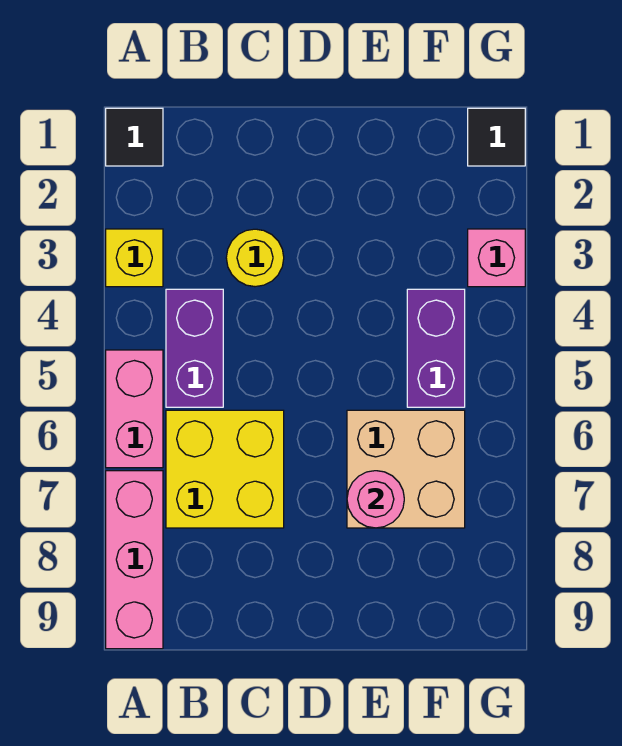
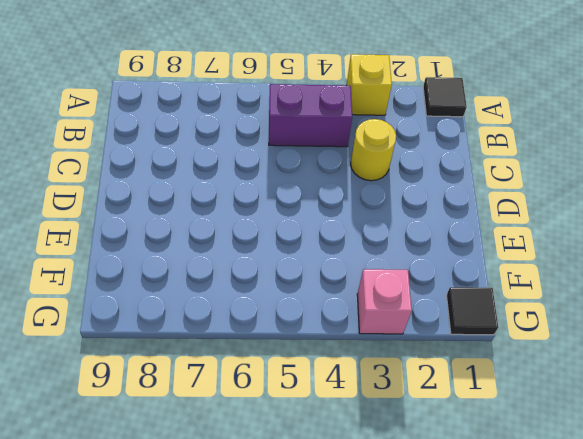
none -> pink 1x2 brick [106,350,163,468]
none -> pink 1x3 brick [106,471,163,649]
none -> yellow 2x2 brick [166,410,284,528]

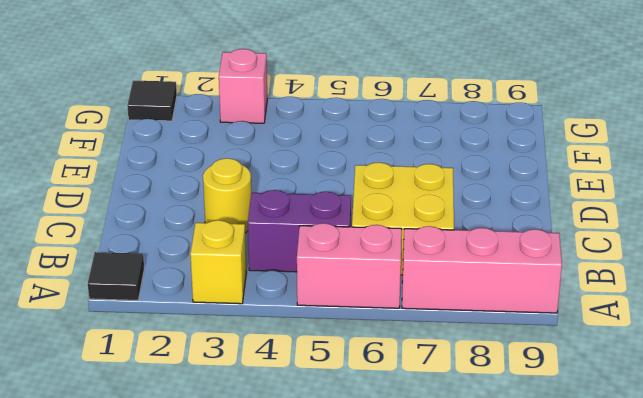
none -> tan 2x2 brick [347,410,465,528]
none -> purple 1x2 brick [407,289,465,407]
none -> pink 1x1 round brick [347,471,404,528]

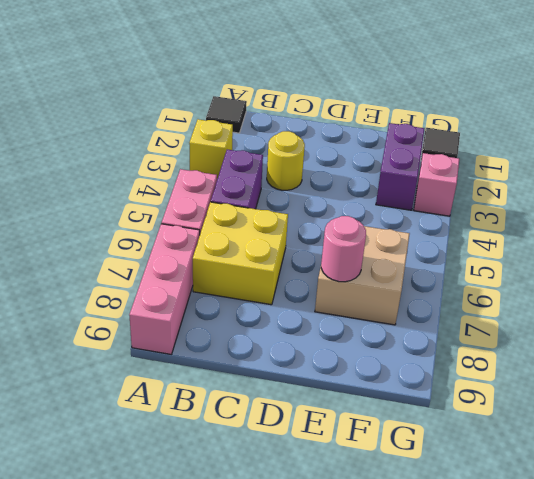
purple 1x2 brick [376,123,424,210] -> purple 1x2 brick moved to [407,289,465,407]

